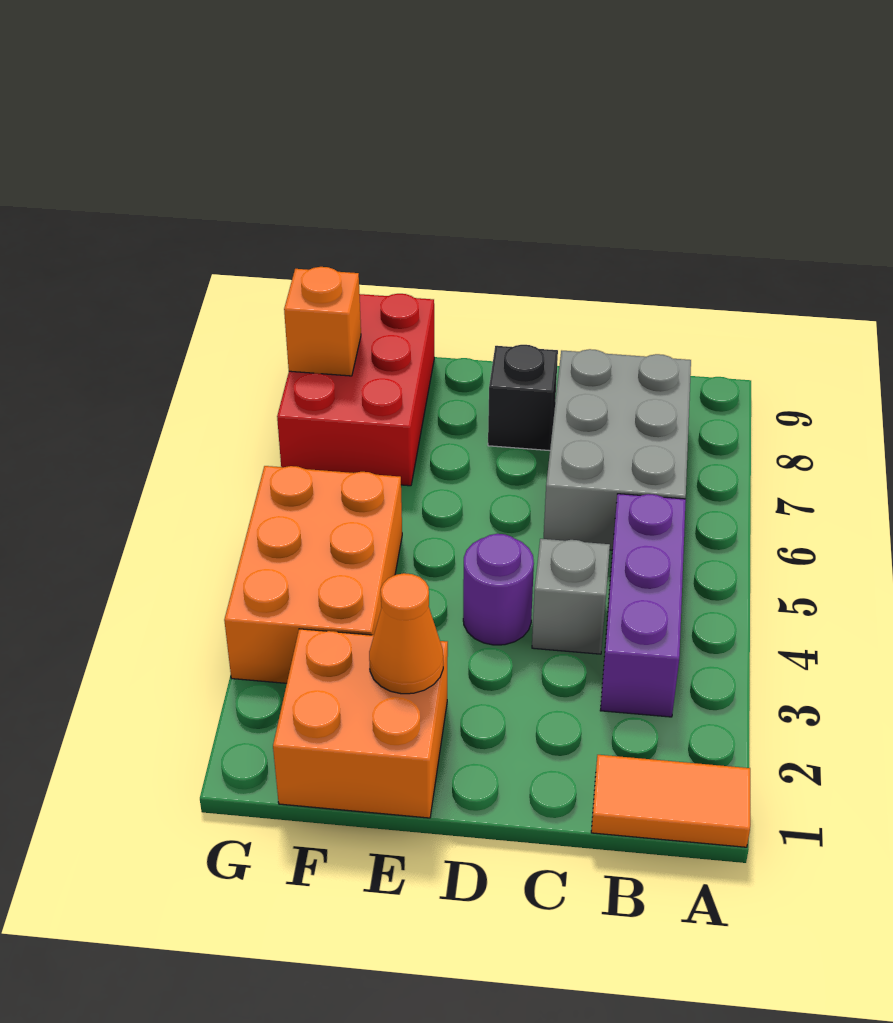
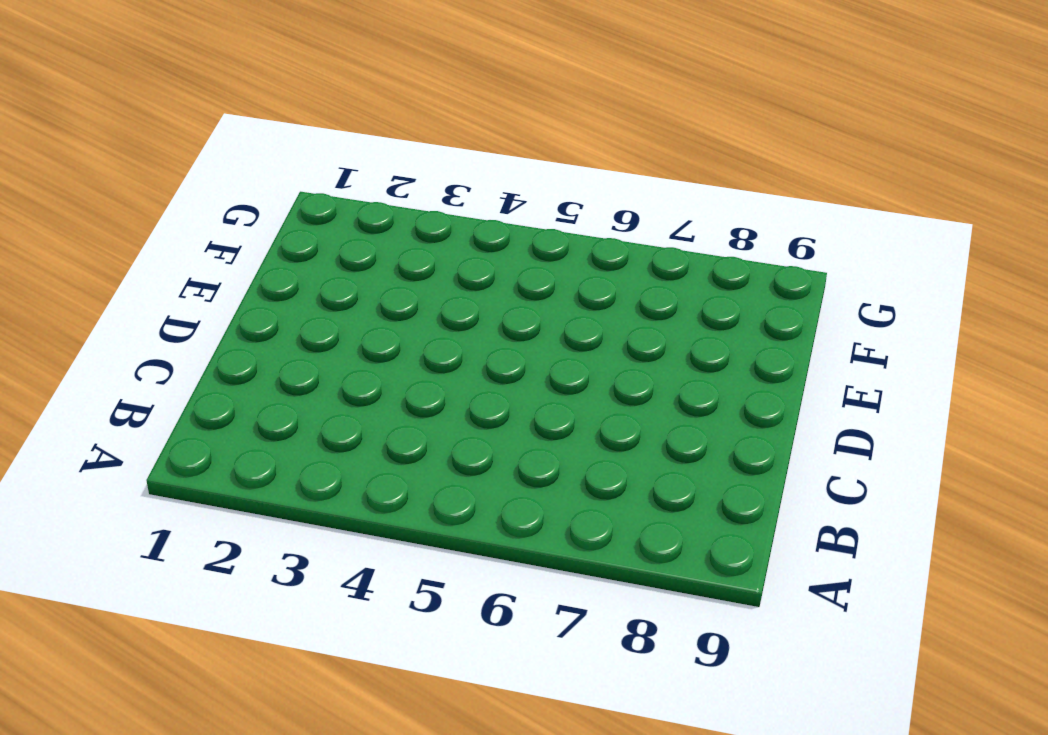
none -> orange 1x2 tile [591,755,750,847]
none -> purple 1x3 brick [600,494,686,717]

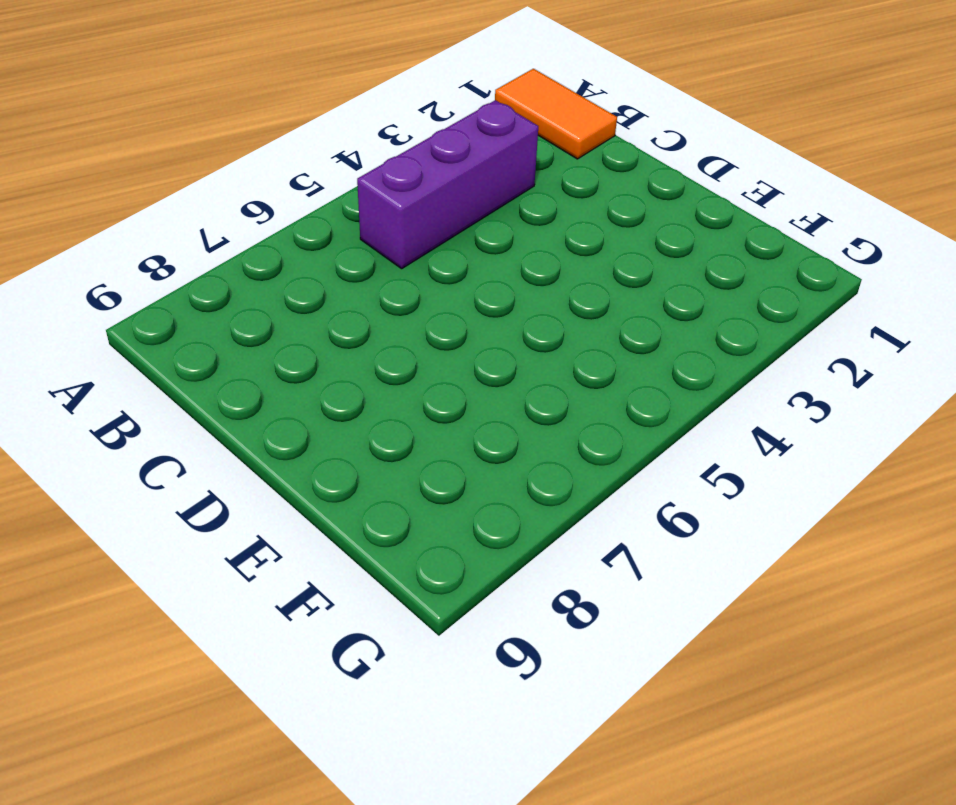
none -> grey 2x3 brick [544,349,691,550]
none -> grey 1x1 brick [532,539,610,654]

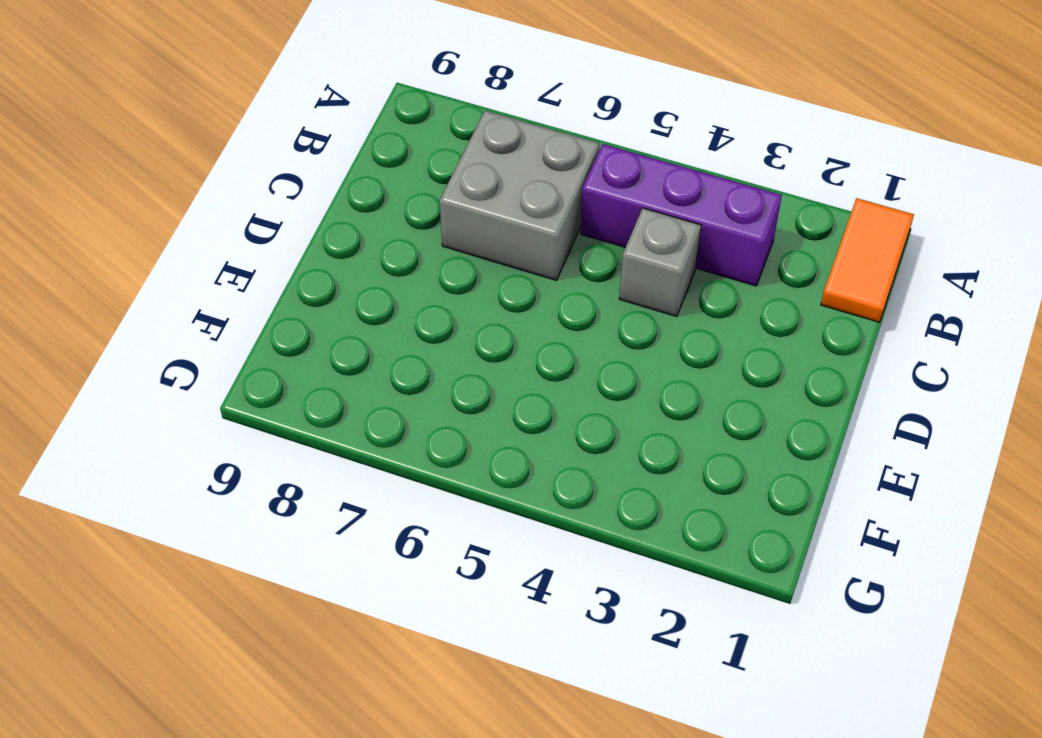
grey 2x2 brick [440,111,600,280] -> grey 2x3 brick [544,349,691,550]
none -> purple 1x1 round brick [463,534,534,645]
none -> black 1x1 brick [488,345,558,451]

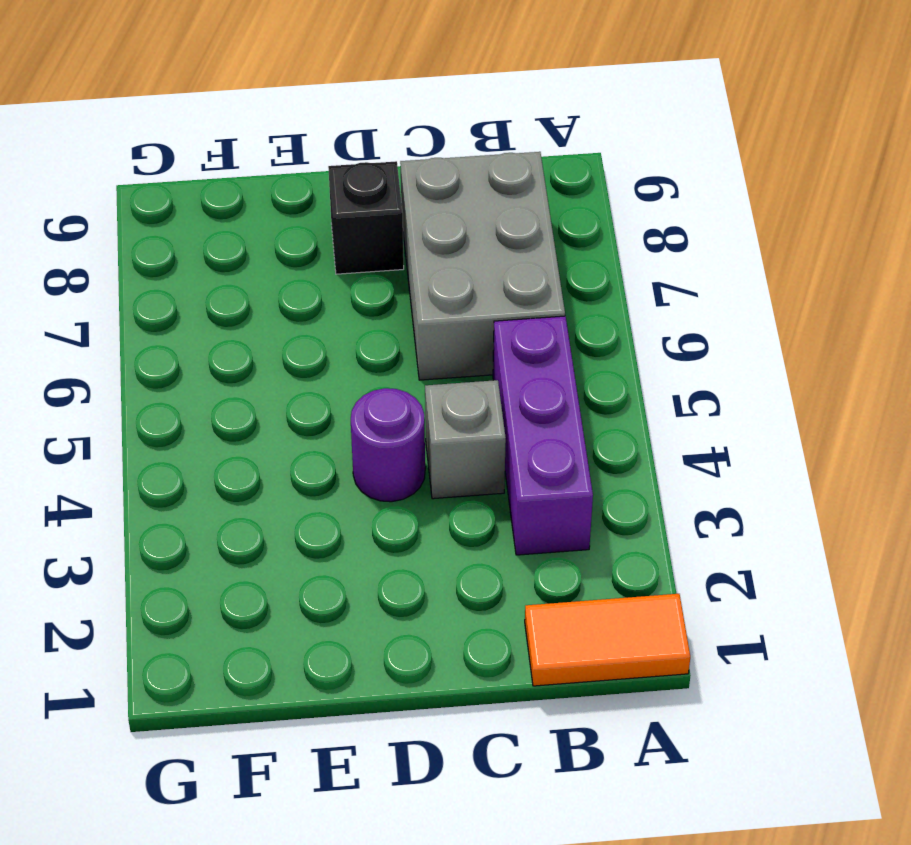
none -> orange 2x2 brick [273,629,448,818]
none -> orange 2x3 brick [224,466,402,683]

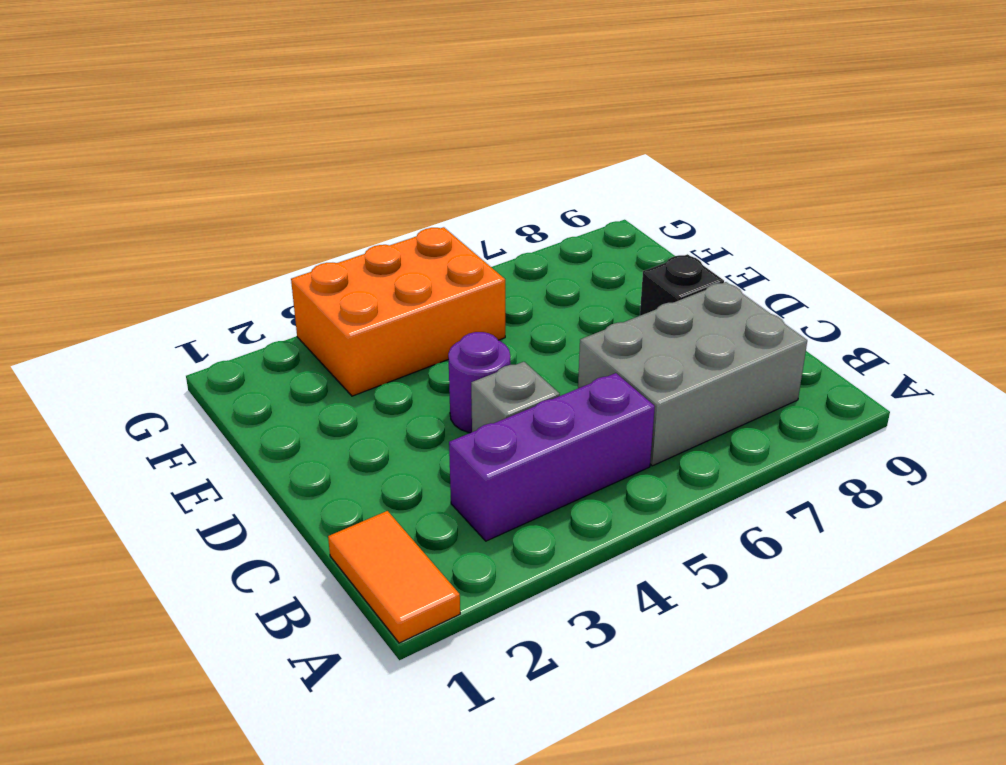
none -> orange 2x2 brick [273,629,448,818]
none -> red 2x3 brick [277,294,434,486]

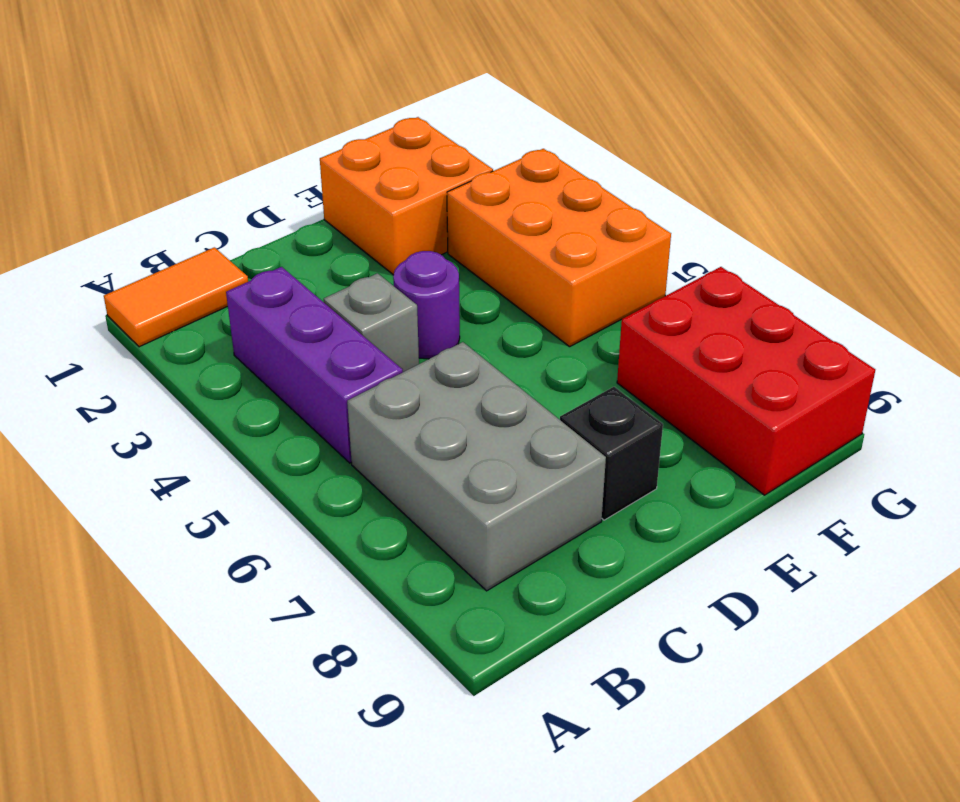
none -> orange 1x1 cone [369,573,443,694]
none -> orange 1x1 brick [284,267,361,376]

